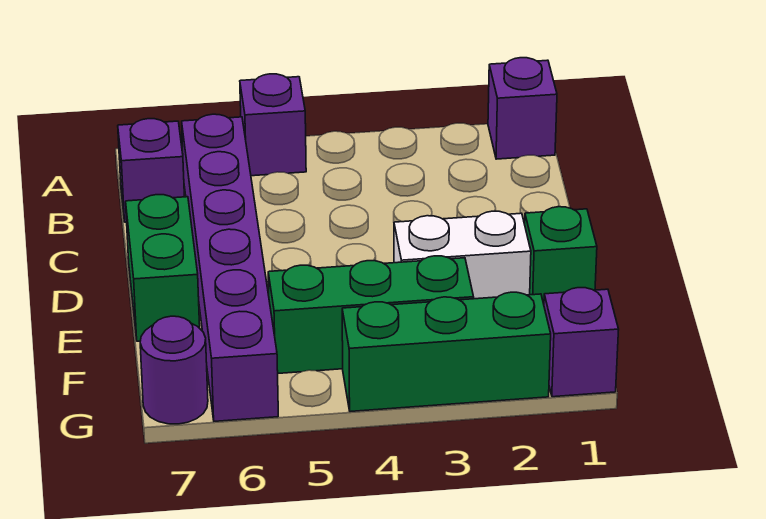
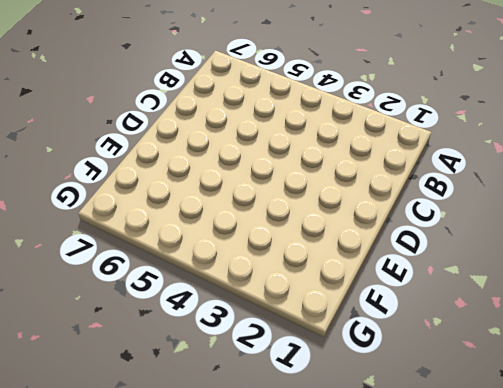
none -> purple 1x1 brick [488,58,557,159]
none -> purple 1x1 brick [240,74,306,176]

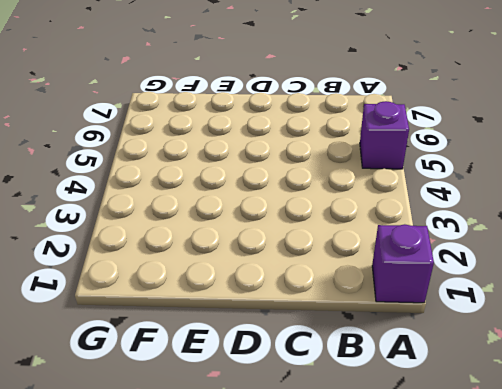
none -> purple 1x6 brick [182,114,278,421]
none -> purple 1x1 brick [118,119,184,222]

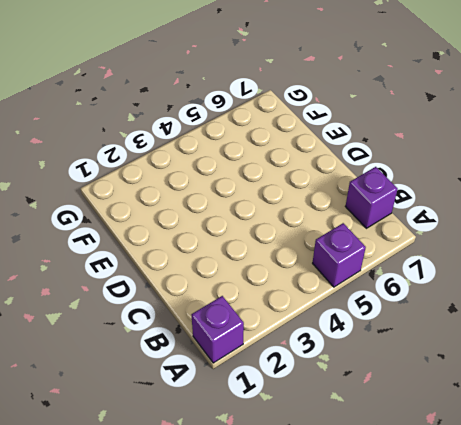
none -> purple 1x6 brick [182,114,278,421]
none -> green 1x2 brick [126,195,200,341]

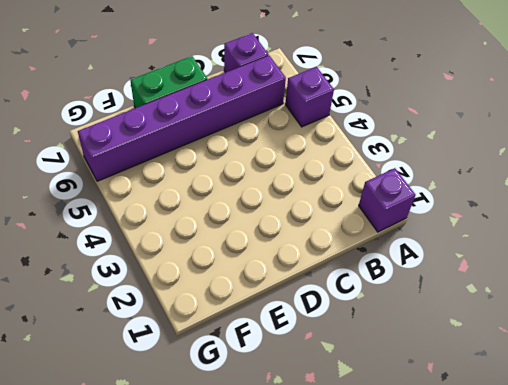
none -> green 1x1 brick [525,207,597,304]
none -> white 1x2 brick [394,211,531,299]

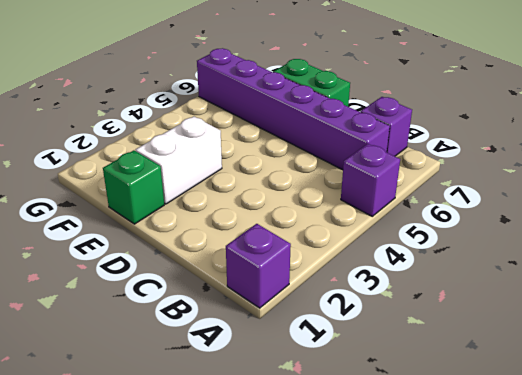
none -> green 1x3 brick [268,256,474,373]
none -> purple 1x1 brick [544,288,619,397]

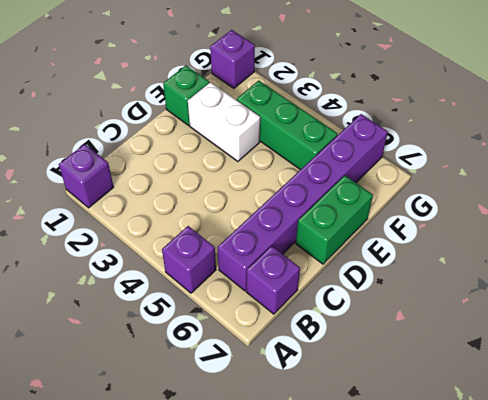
none -> green 1x3 brick [342,292,551,412]
none -> purple 1x1 round brick [140,316,208,424]

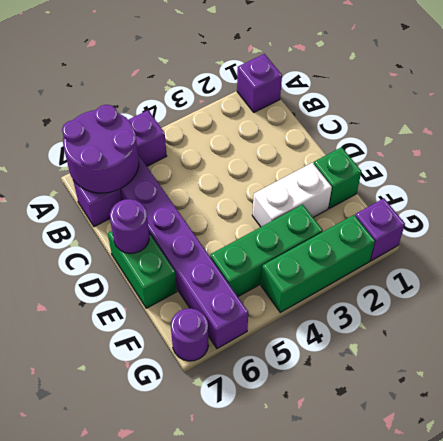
purple 2x2 round brick [62,105,139,193] -> none
purple 1x1 round brick [110,199,149,253] -> none

